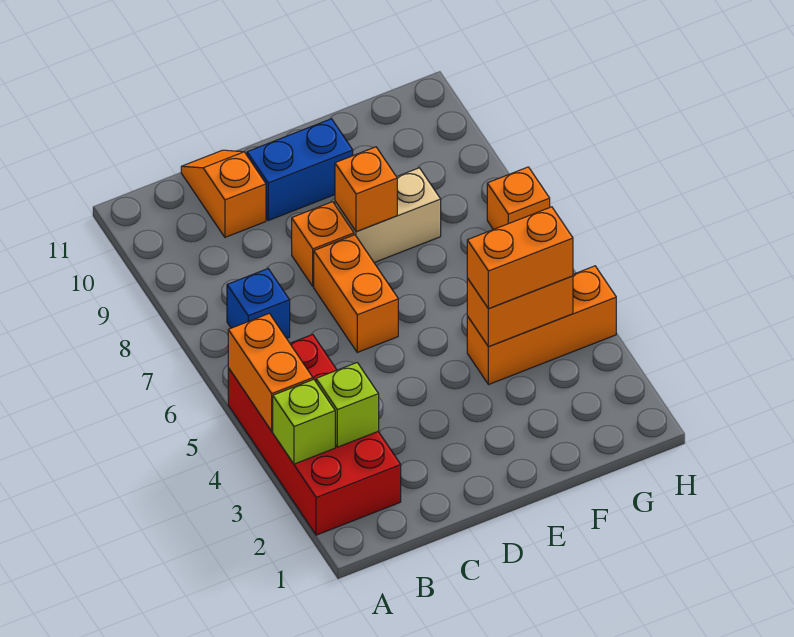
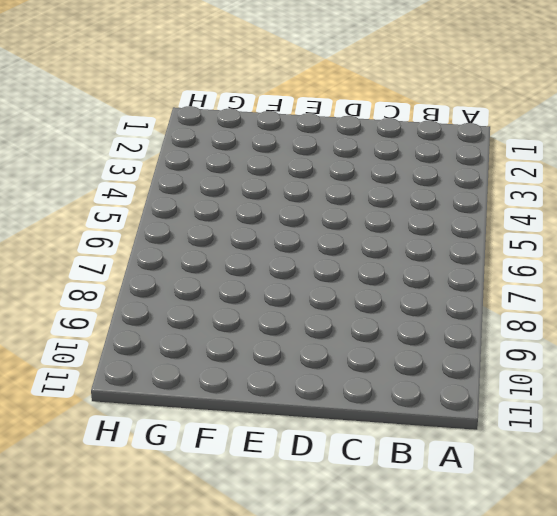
none -> red 2x4 brick [228,334,401,535]
none -> blue 1x1 brick [227,269,290,338]
none -> orange 1x2 slope [181,150,266,237]

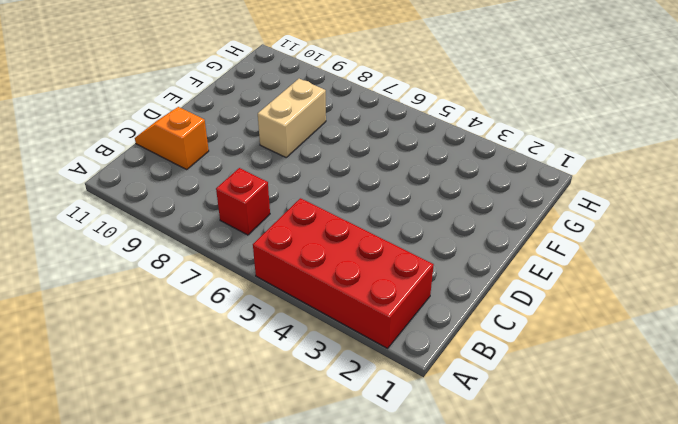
red 1x1 brick [216,168,270,235] -> blue 1x1 brick [227,269,290,338]
none -> orange 1x2 brick [314,235,398,352]
none -> orange 1x1 brick [292,202,354,286]
none -> blue 1x2 brick [247,119,353,220]

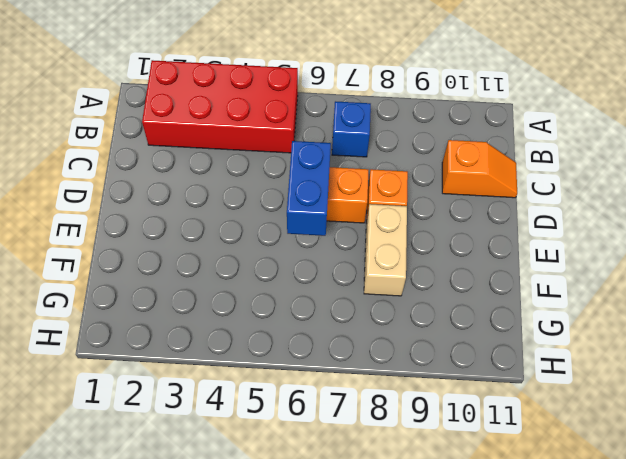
blue 1x2 brick [287,141,331,236] -> blue 1x2 brick moved to [247,119,353,220]
none -> orange 1x3 brick [467,266,616,385]
none -> orange 1x1 brick [487,167,550,230]
none -> lime 1x1 brick [273,379,335,464]

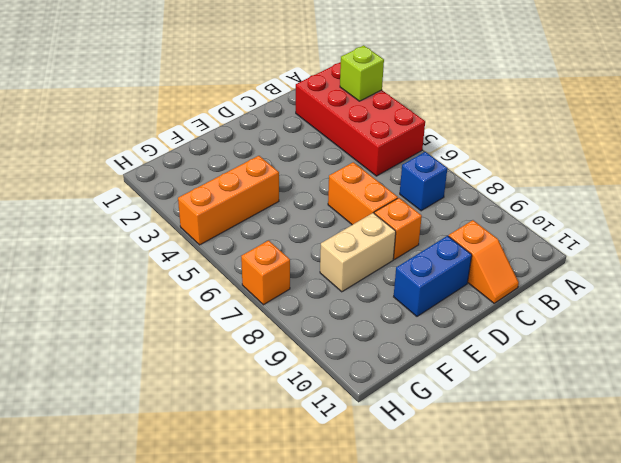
none -> orange 1x2 brick [228,313,313,431]
none -> lime 1x1 brick [316,363,379,447]
none -> orange 1x1 brick [335,147,397,232]

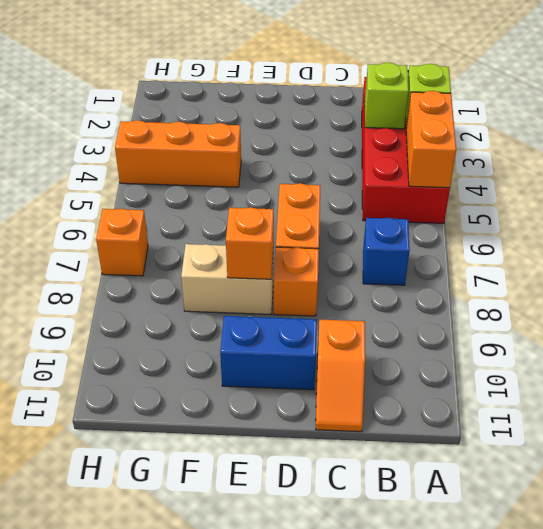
none -> orange 1x2 brick [467,276,573,347]
none -> orange 1x2 brick [467,207,573,309]

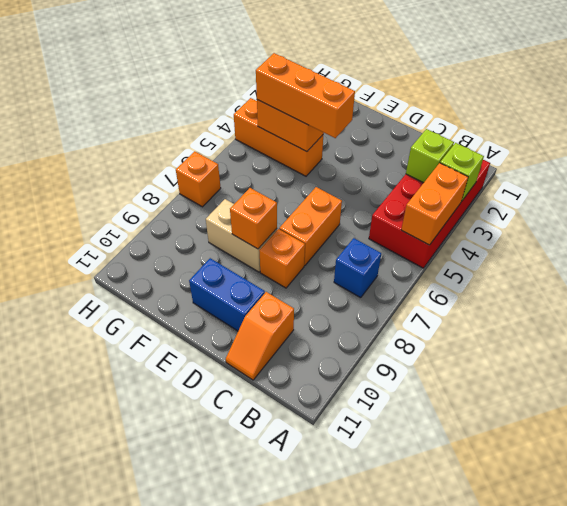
orange 1x3 brick [256,53,355,138] -> orange 1x2 brick [467,207,573,309]

